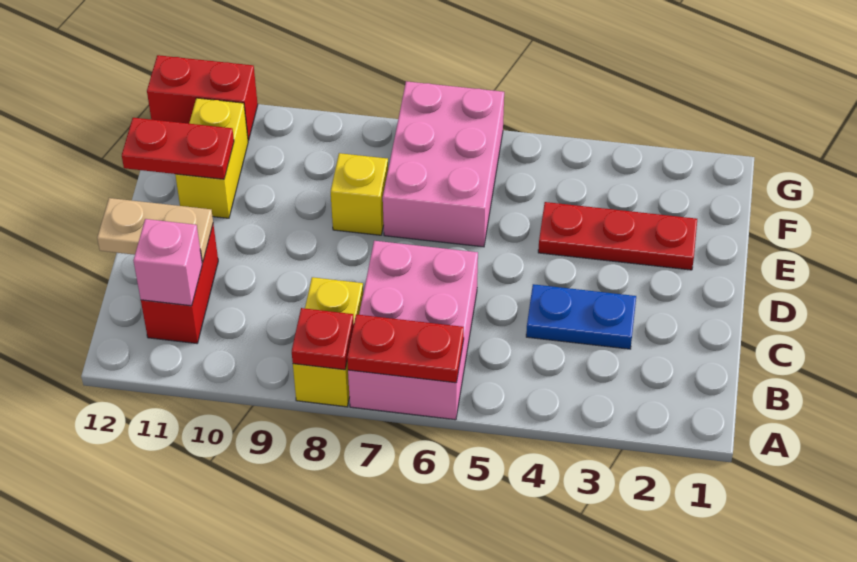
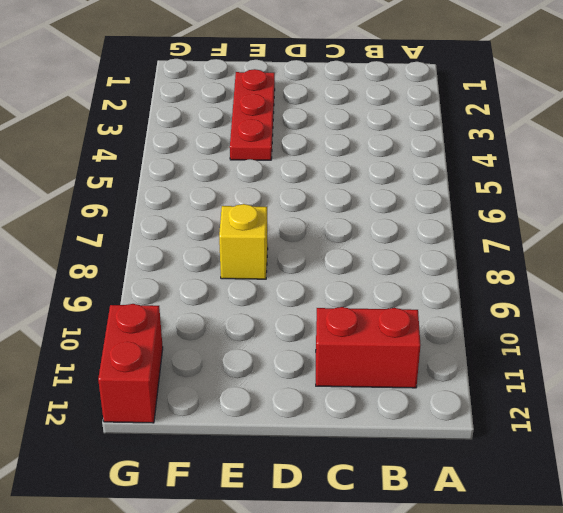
none -> pink 2x3 brick [348,241,478,420]
none -> yellow 1x2 brick [293,277,363,407]
none -> blue 1x2 plate [526,284,636,349]

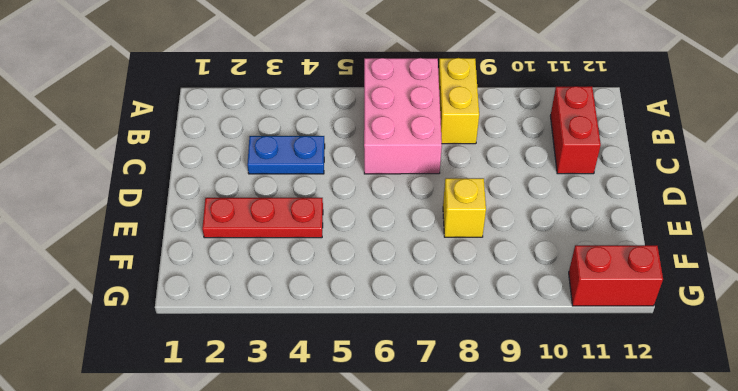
none -> pink 2x3 brick [383,81,504,247]
none -> yellow 1x2 brick [175,98,248,218]
none -> red 1x2 plate [347,314,464,383]

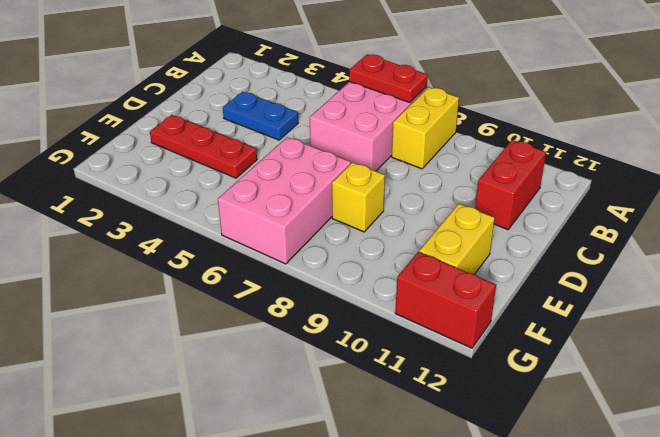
none -> red 1x1 plate [292,308,354,370]
none -> pink 1x1 brick [133,219,202,306]
none -> tan 1x2 plate [97,198,213,262]

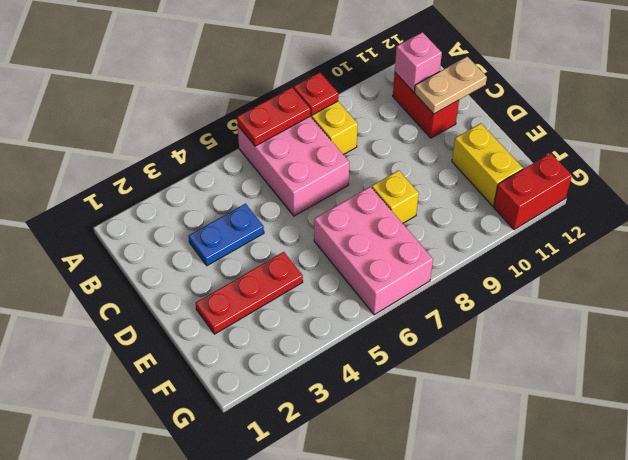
none -> red 1x2 plate [122,118,234,179]

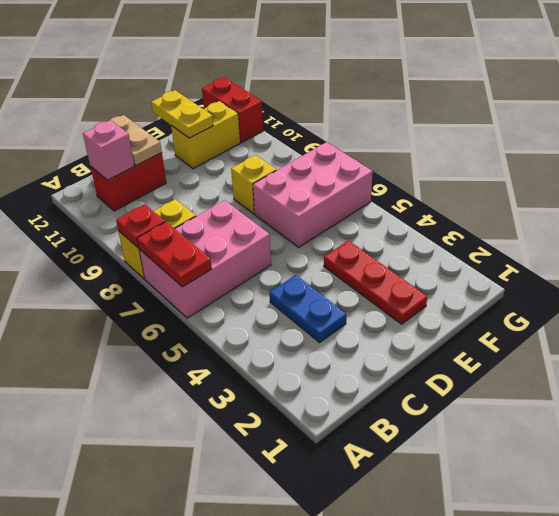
yellow 1x2 plate [151,90,213,138] -> red 1x2 plate [122,118,234,179]

